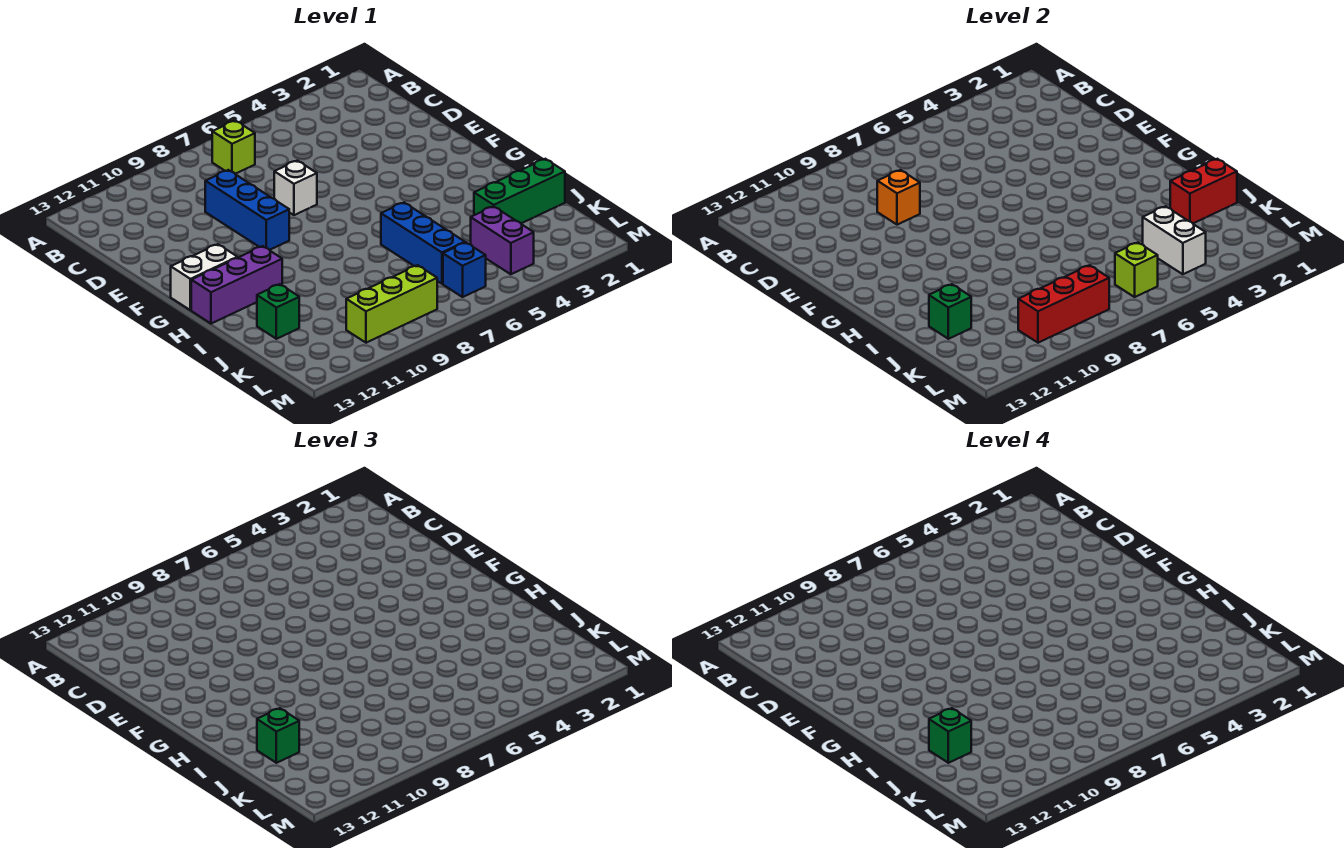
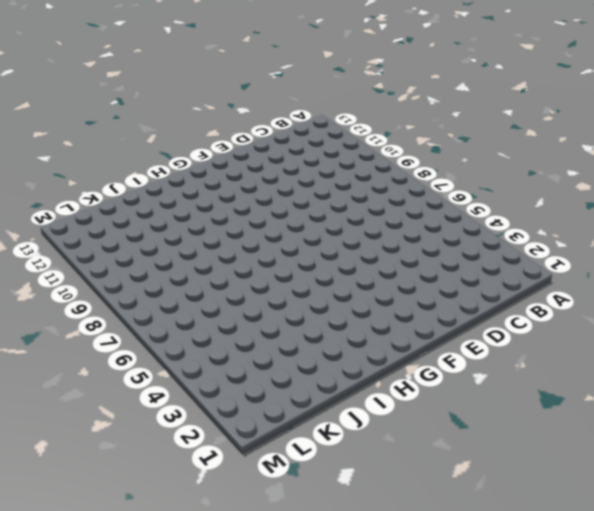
none -> lime 1x1 brick [212,121,255,174]
none -> blue 1x3 brick [205,170,289,250]
none -> white 1x1 brick [274,161,317,215]

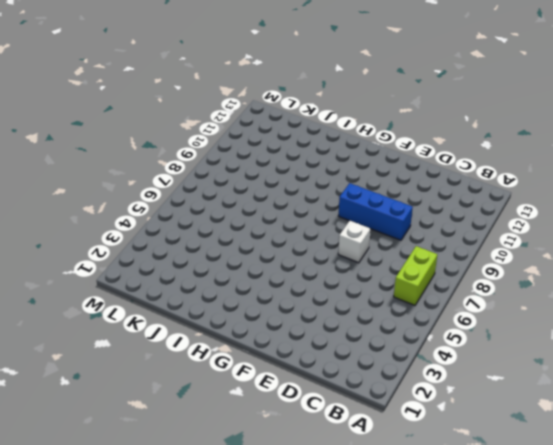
lime 1x2 brick [394,246,437,305] -> lime 1x1 brick [212,121,255,174]
none -> white 1x2 brick [171,244,238,310]
none -> purple 1x3 brick [191,246,282,324]
none -> blue 1x3 brick [381,203,465,284]

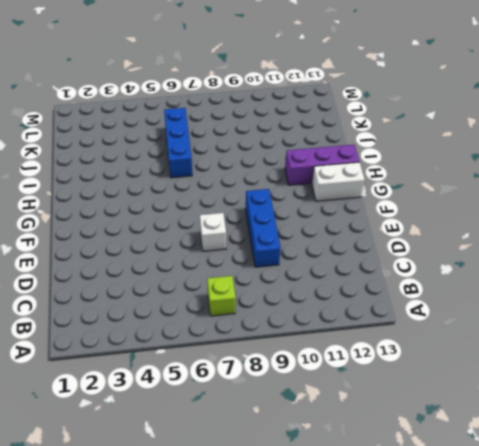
none -> green 1x3 brick [474,159,565,223]
none -> green 1x1 brick [257,284,299,339]
none -> purple 1x2 brick [471,206,534,274]

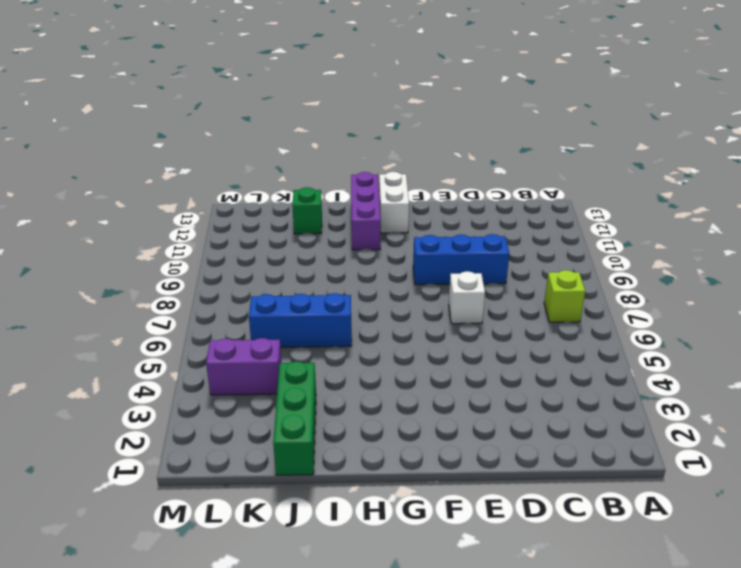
none -> blue 1x1 brick [443,243,486,297]
none -> lime 1x3 brick [346,265,437,343]
none -> orange 1x1 brick [877,170,920,225]

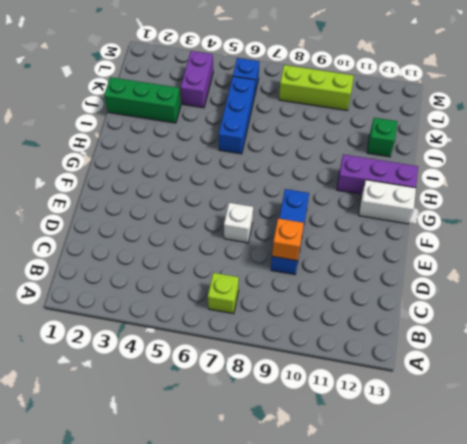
none -> red 1x2 brick [1170,159,1237,223]
none -> green 1x1 brick [929,284,971,339]
none -> white 1x2 brick [1143,206,1206,274]

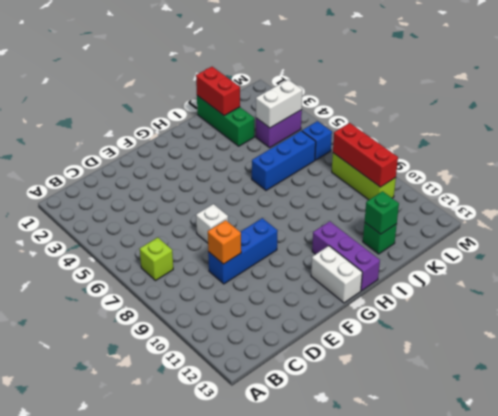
none -> lime 1x1 brick [1115,243,1158,297]
none -> green 1x1 brick [257,708,299,763]
none -> green 1x1 brick [929,708,971,763]

